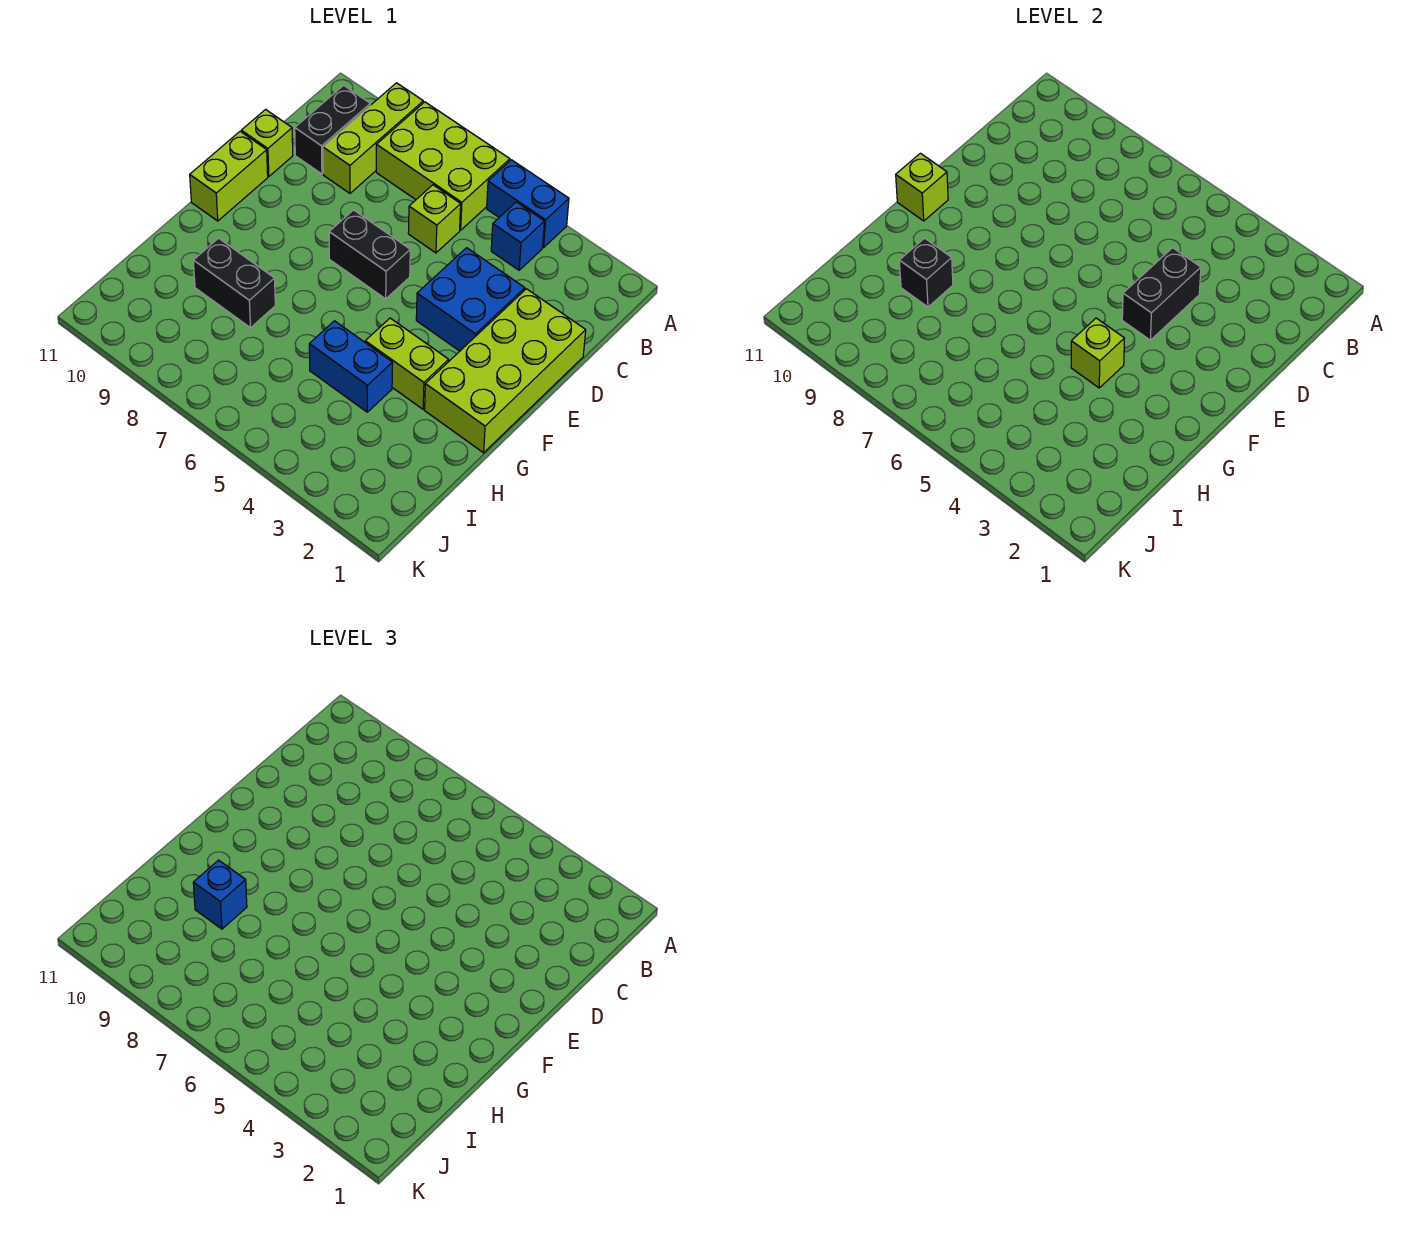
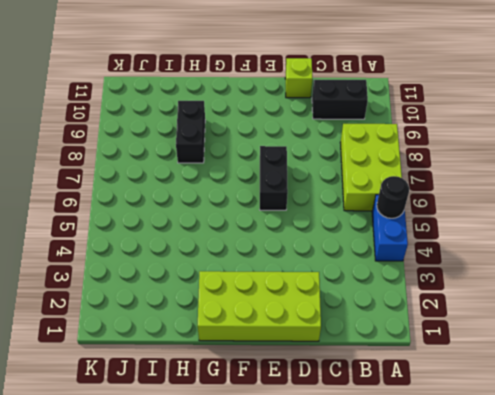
black 1x1 round brick [377,176,409,218] -> none
none -> lime 1x3 brick [323,83,423,193]
none -> blue 1x1 brick [491,202,544,270]
none -> lime 1x1 brick [408,185,461,253]

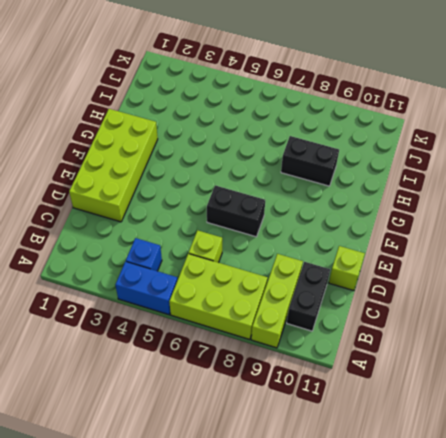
none -> blue 2x2 brick [416,248,525,351]
none -> lime 1x2 brick [190,131,268,221]
none -> lime 1x2 brick [365,318,449,409]

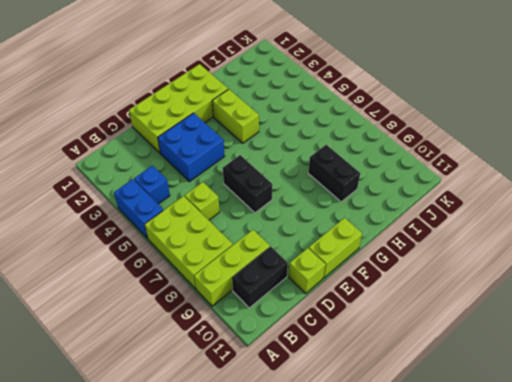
none -> blue 1x2 brick [309,321,393,412]
none -> black 1x2 brick [1122,248,1201,340]
none -> lime 1x1 brick [896,153,948,221]

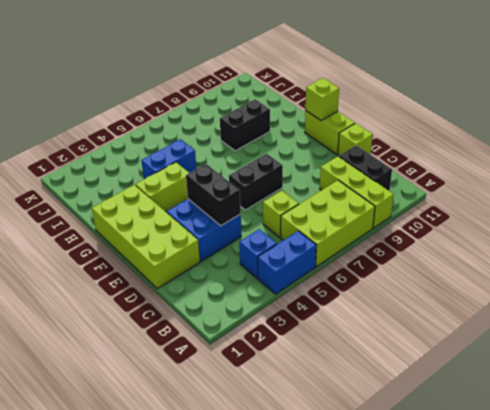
none -> lime 1x1 brick [1071,318,1125,388]
none -> black 1x1 brick [899,238,953,307]
none -> blue 1x1 brick [193,860,247,929]

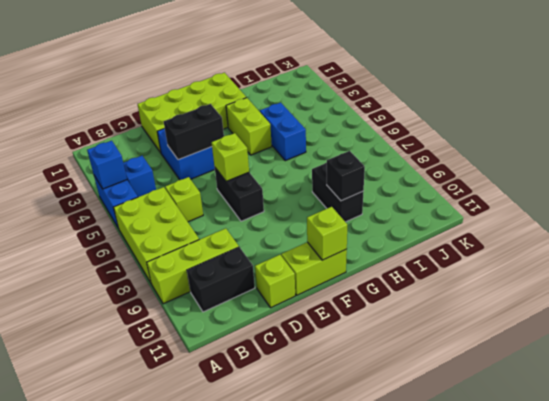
blue 1x1 brick [87,141,127,189] -> blue 1x1 brick moved to [193,860,247,929]
lime 1x1 brick [212,133,249,181] -> lime 1x1 brick moved to [1071,318,1125,388]

